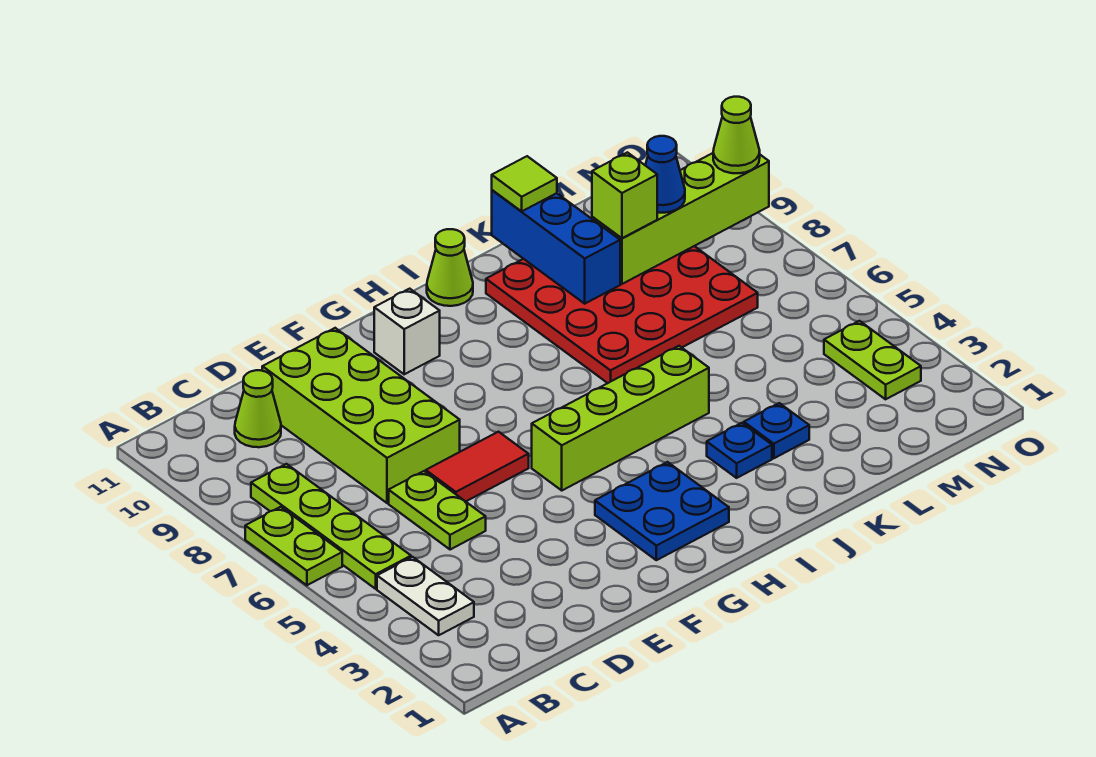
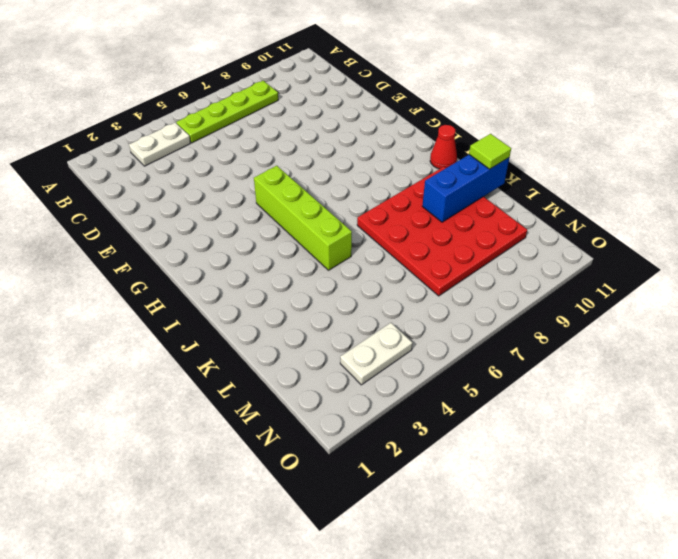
red 1x1 cone [430,125,457,169] -> lime 1x1 cone [427,229,473,306]
white 1x2 plate [340,323,412,385] -> lime 1x2 plate [824,321,921,399]
none -> lime 1x2 plate [245,507,342,585]
none -> lime 1x1 cone [235,370,281,447]
none -> lime 1x2 plate [389,471,486,550]

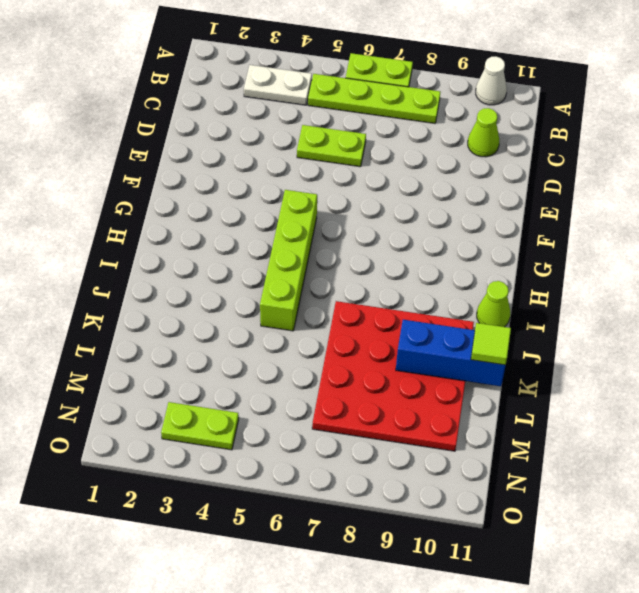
white 1x1 cone [476,57,507,105] -> none
none -> lime 2x4 brick [262,328,460,503]
none -> red 1x2 tile [426,432,529,501]
none -> blue 2x2 plate [595,462,729,560]

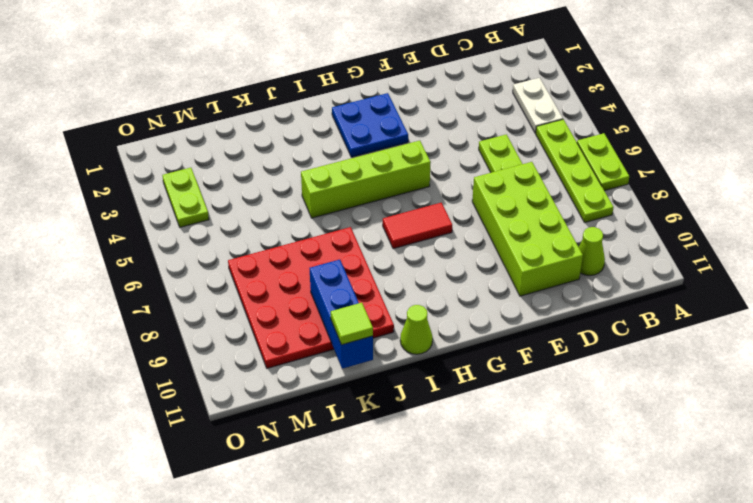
red 1x2 tile [383,203,452,249] -> red 1x2 tile moved to [426,432,529,501]
none -> white 1x1 brick [374,289,440,374]
none -> blue 1x1 plate [707,423,772,478]
none -> blue 1x1 plate [744,403,809,458]

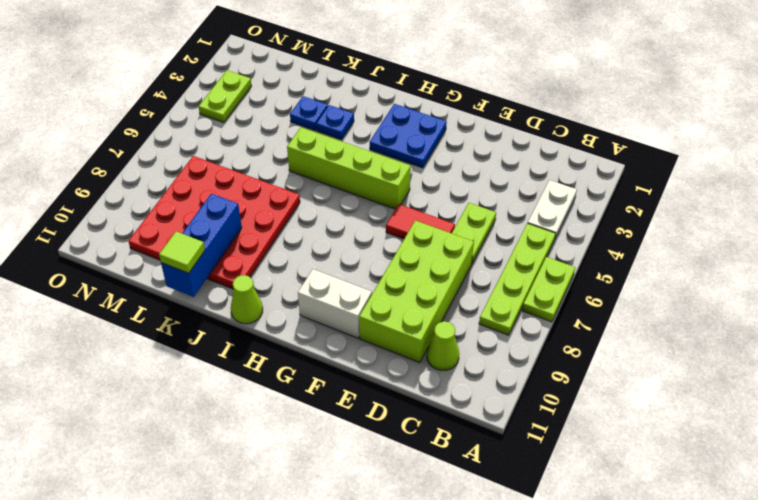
white 1x2 brick [298,269,372,338] -> white 1x1 brick [374,289,440,374]
none -> lime 1x4 brick [592,153,769,284]
none -> lime 1x1 brick [592,152,657,238]
none -> blue 1x1 cone [645,136,685,213]

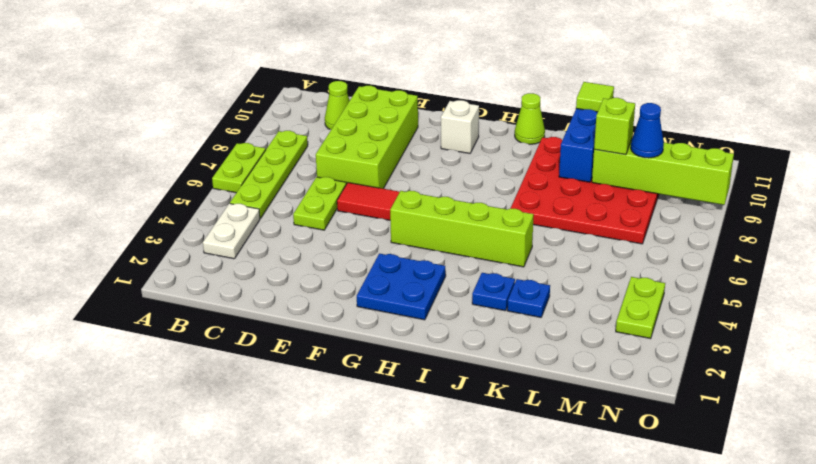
none -> lime 1x1 cone [713,97,760,173]

